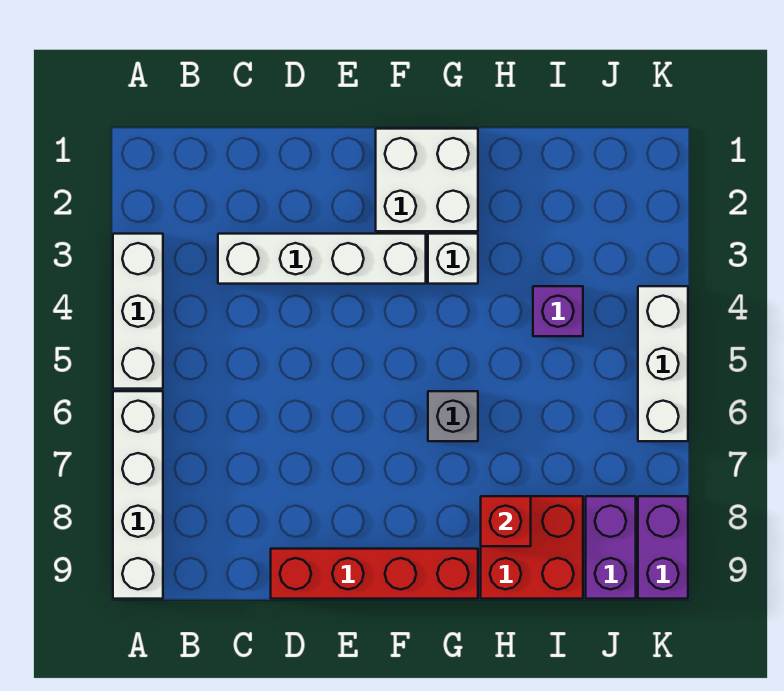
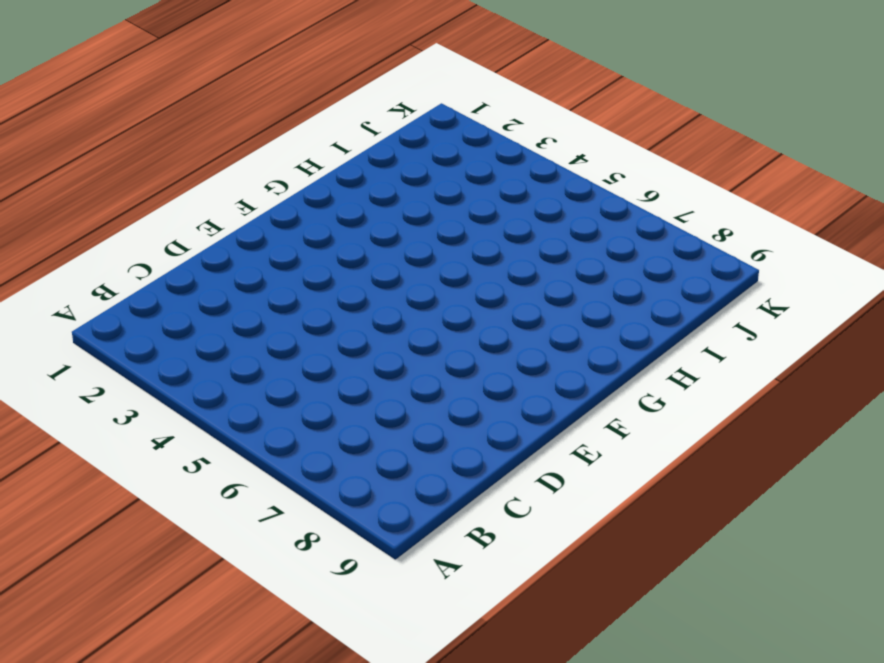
none -> white 1x3 brick [113,234,163,389]
none -> white 1x4 brick [113,391,163,599]
none -> white 1x4 brick [218,234,426,284]

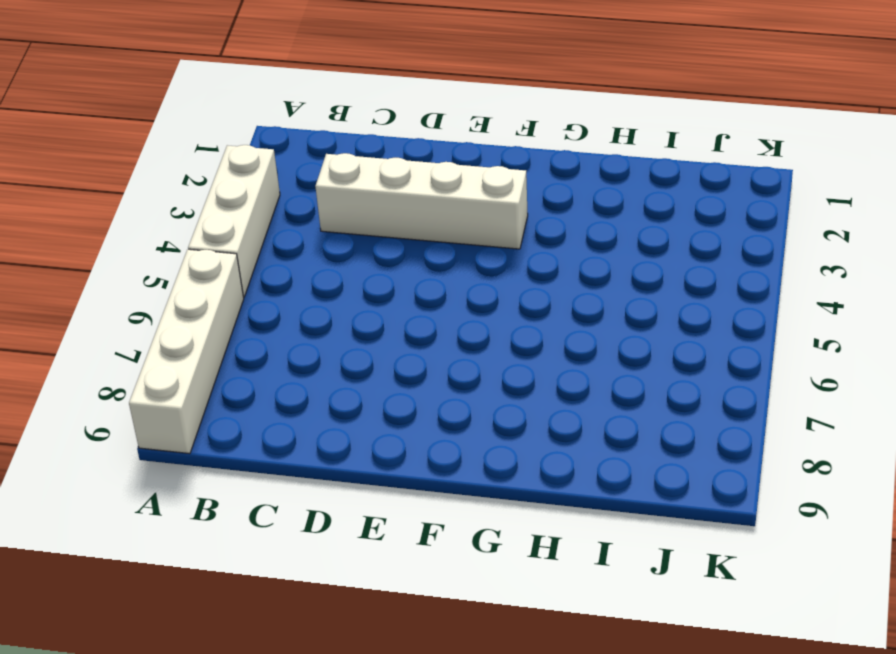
none -> red 1x4 brick [271,549,478,599]
none -> white 2x2 brick [376,129,478,231]
none -> white 1x1 brick [428,234,478,284]

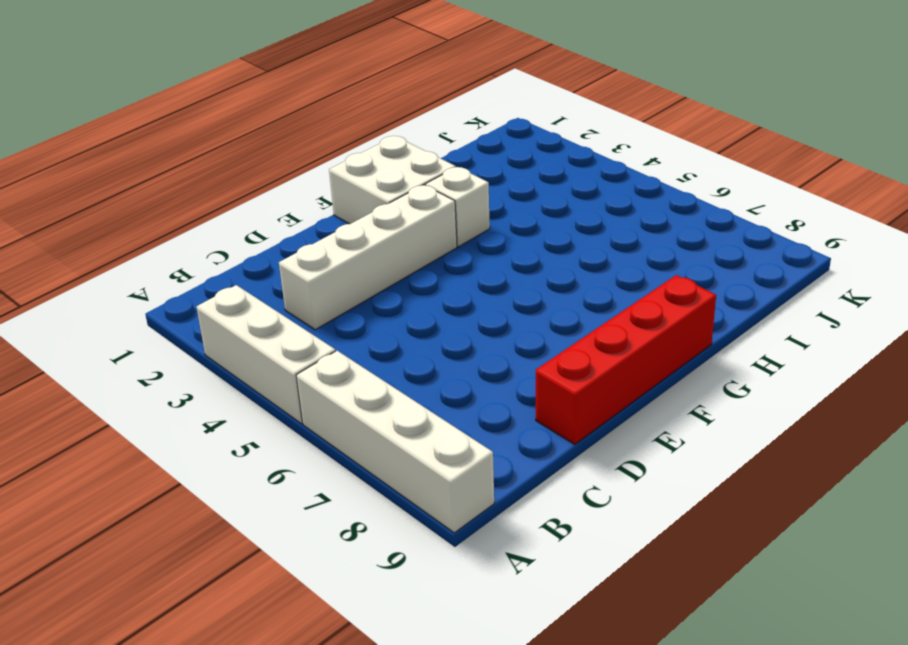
none -> grey 1x1 brick [428,391,478,441]
none -> red 2x2 brick [481,496,583,599]
none -> purple 1x1 brick [533,286,583,336]

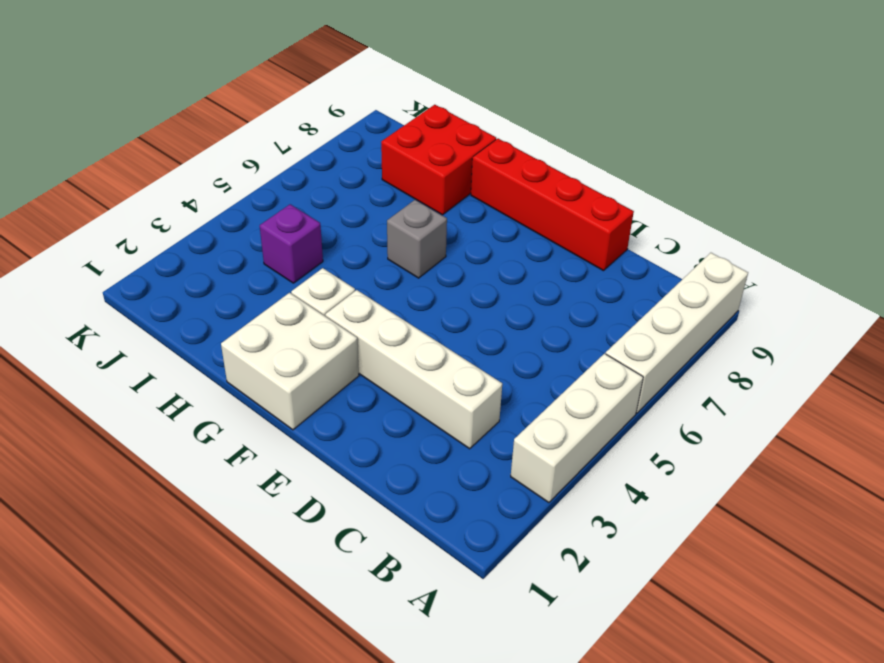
none -> purple 1x2 brick [586,496,636,599]
none -> white 1x3 brick [638,286,688,441]
none -> purple 1x2 brick [638,496,688,599]

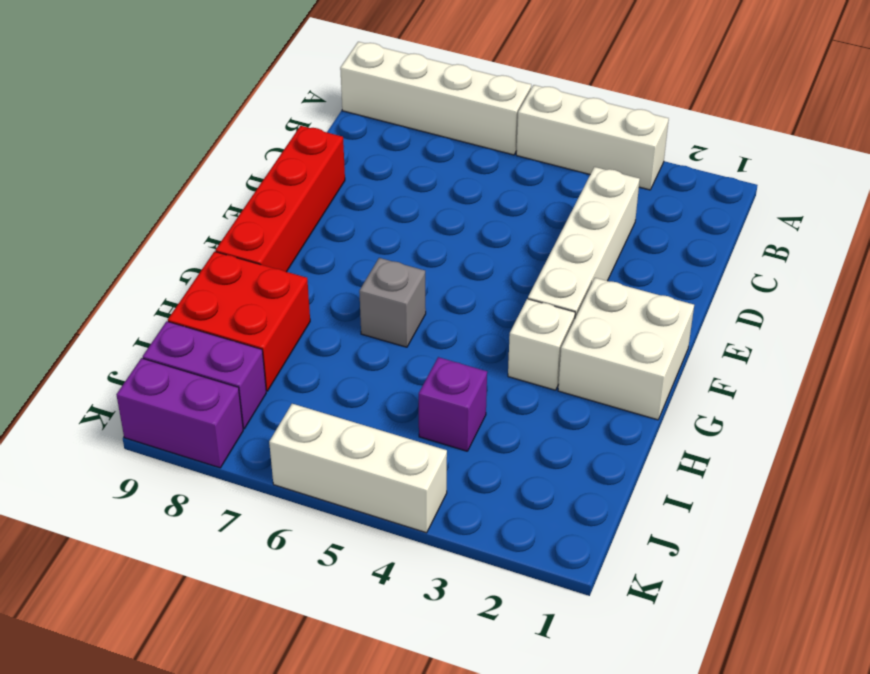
none -> red 1x1 brick [481,496,531,546]

